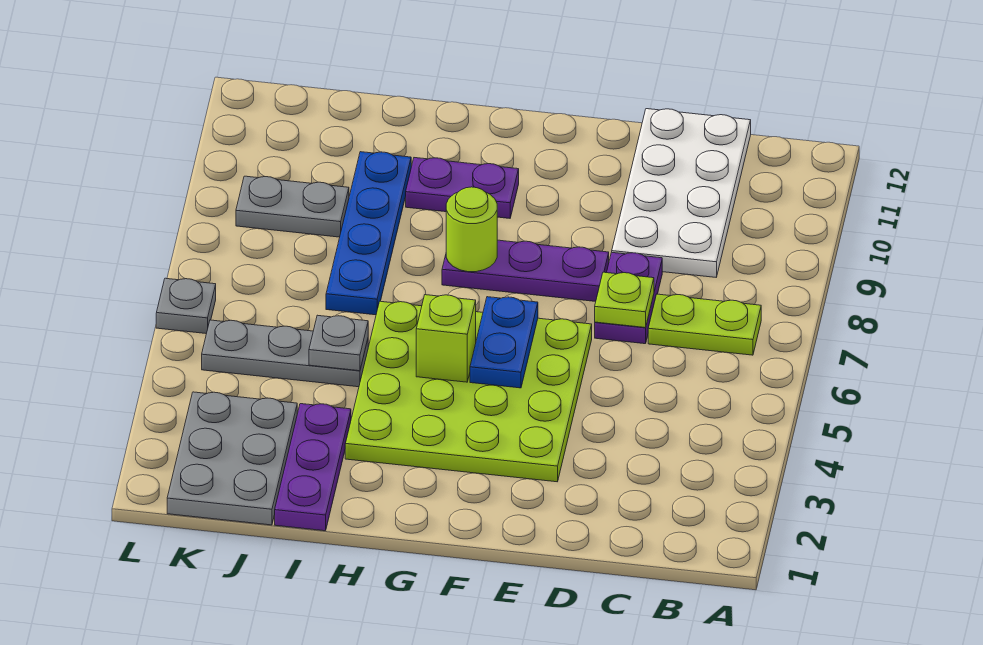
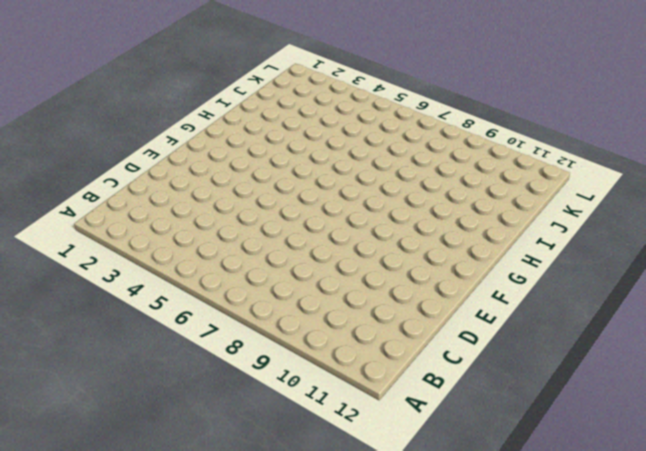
none -> lime 1x2 plate [648,294,761,355]
none -> white 2x4 plate [612,109,751,277]
none -> purple 1x2 plate [595,252,662,344]

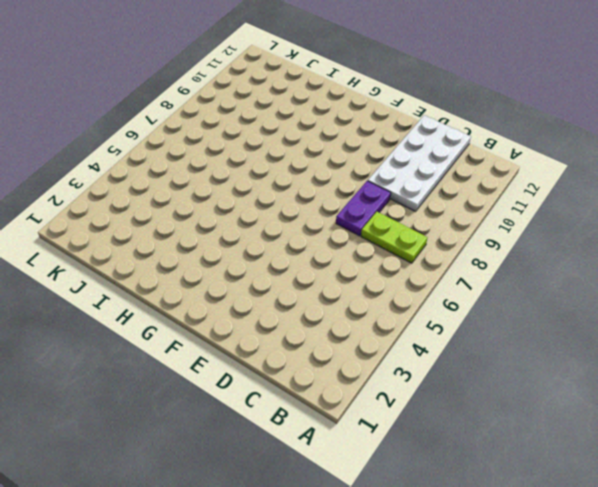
none -> lime 4x4 plate [345,301,592,482]
none -> purple 1x3 plate [442,240,609,301]
none -> purple 1x2 plate [406,158,519,218]

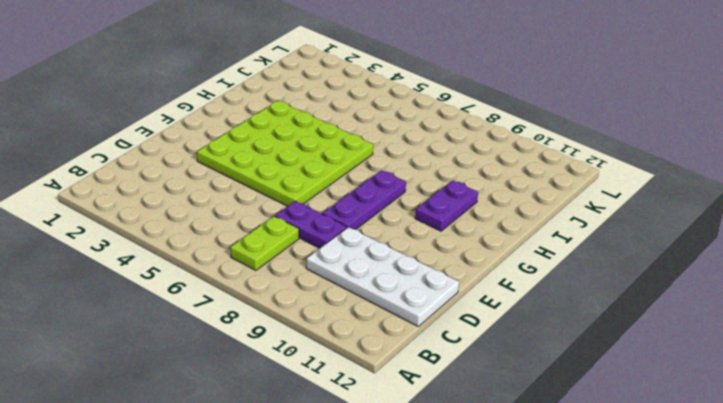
none -> purple 1x3 plate [275,404,351,531]
none -> grey 1x3 plate [202,320,368,387]
none -> blue 1x4 plate [326,152,411,315]

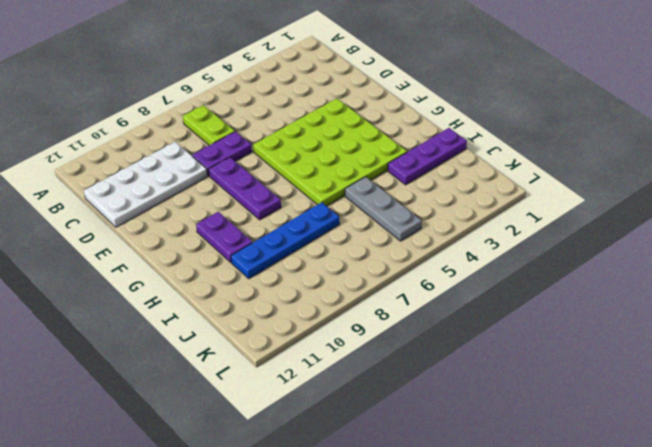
none -> grey 2x3 plate [167,392,297,525]
none -> grey 1x2 plate [236,176,349,237]
none -> grey 1x1 plate [156,278,216,334]

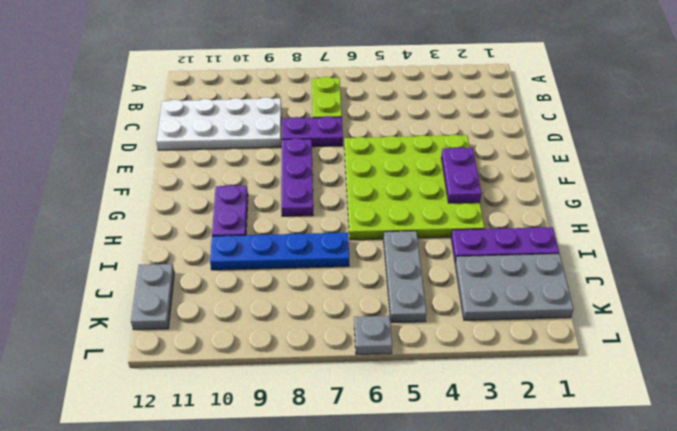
purple 1x2 plate [441,147,482,203] -> none
grey 1x2 plate [131,264,174,330] -> grey 1x2 plate moved to [236,176,349,237]
none -> lime 1x1 plate [595,272,654,328]
none -> blue 1x2 plate [470,297,538,388]
none -> lime 1x1 brick [416,295,476,382]

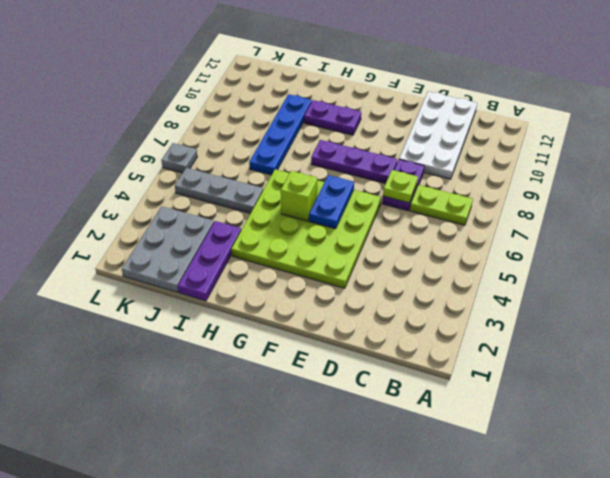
none -> grey 1x2 plate [236,176,349,237]
none -> lime 1x1 round brick [446,187,497,272]
none -> grey 1x1 plate [309,315,368,371]

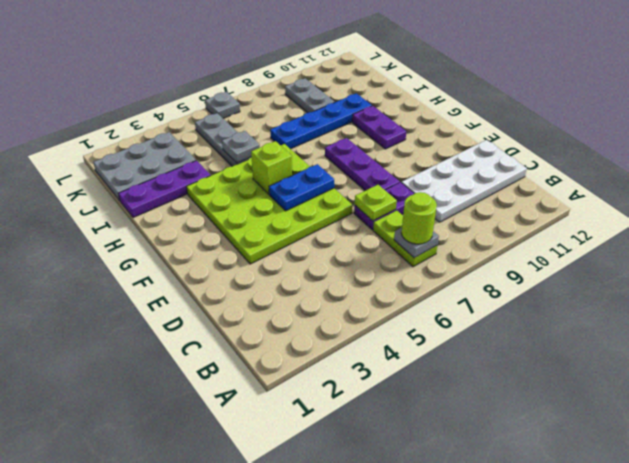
grey 1x1 plate [394,227,439,258] -> none
lime 1x1 round brick [401,192,437,244] -> lime 1x1 round brick moved to [446,187,497,272]

